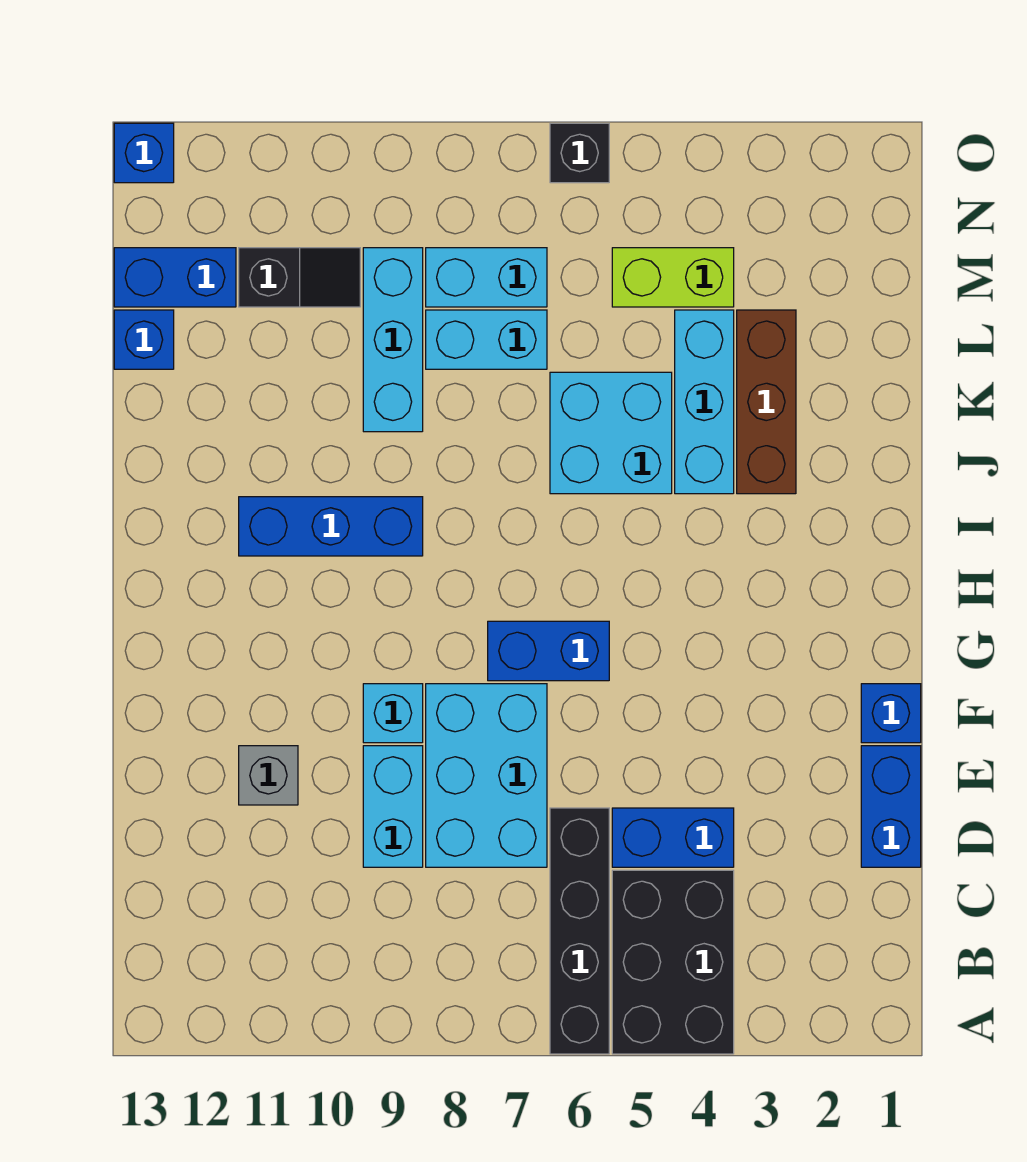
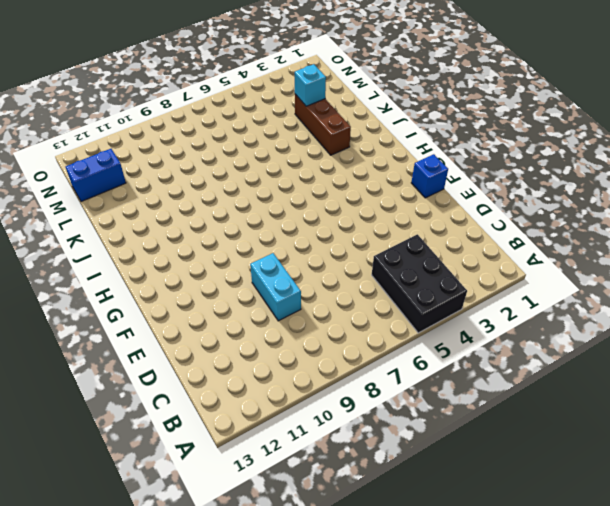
cyan 1x1 brick [295,64,326,106] -> cyan 1x1 brick moved to [363,684,423,743]
none -> black 1x4 brick [550,808,609,1054]
none -> blue 1x2 brick [861,746,921,867]
none -> blue 1x2 brick [612,808,734,867]

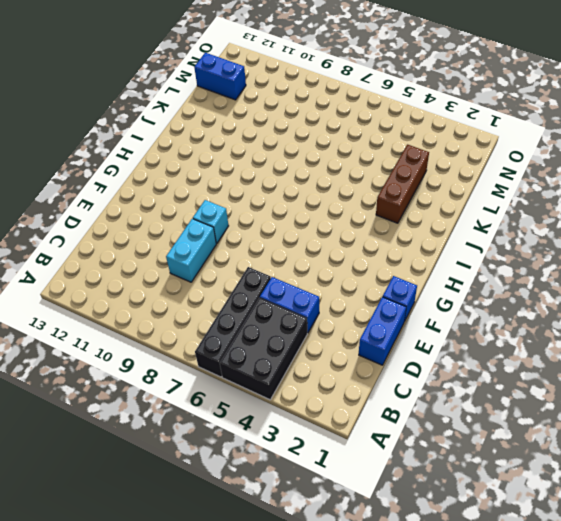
none -> cyan 2x3 brick [426,684,547,867]
none -> grey 1x1 brick [239,746,298,805]
none -> blue 1x2 brick [488,621,609,681]

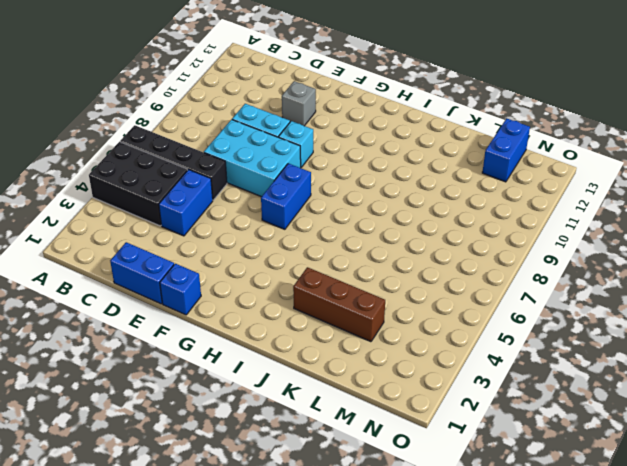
none -> blue 1x3 brick [239,497,423,556]
none -> cyan 1x3 brick [675,310,734,494]
none -> cyan 2x2 brick [550,372,672,494]

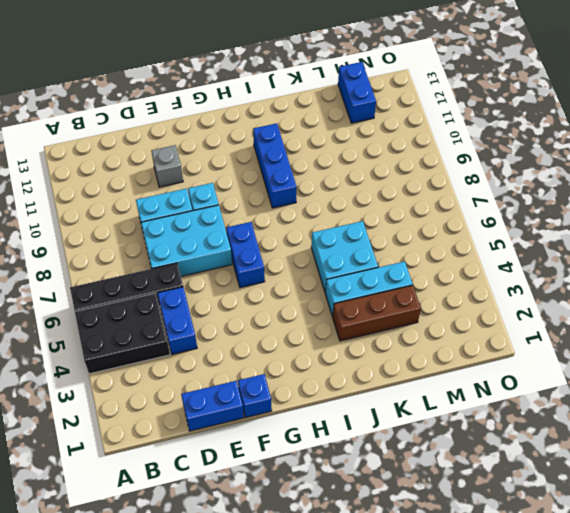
none -> cyan 1x3 brick [363,248,423,432]
none -> cyan 1x2 brick [426,310,547,369]
none -> blue 1x1 brick [114,310,174,369]

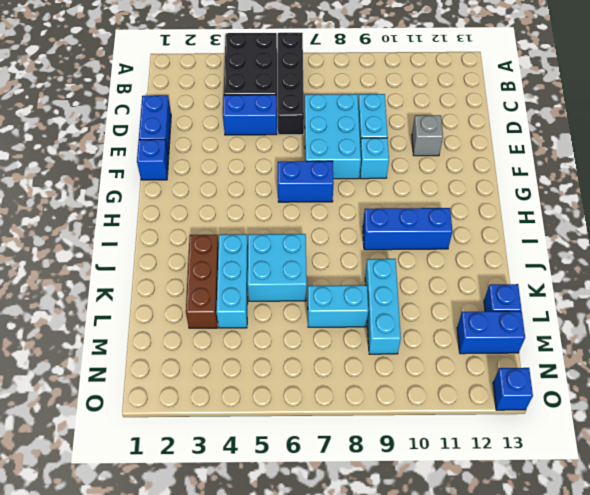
none -> lime 1x2 brick [612,248,734,307]
none -> cyan 1x2 brick [426,248,547,307]
none -> black 1x2 slope [239,248,360,307]

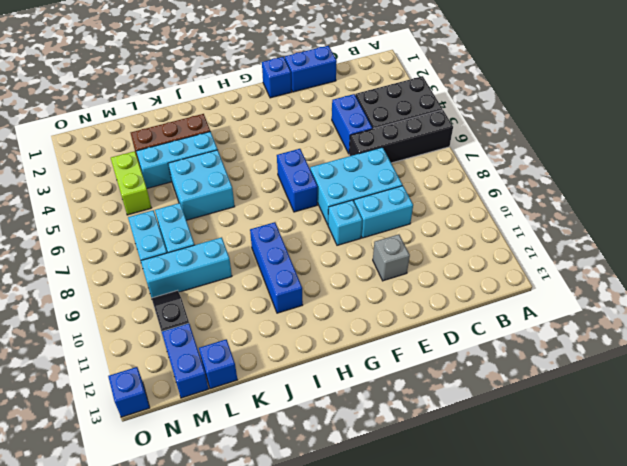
none -> black 1x1 brick [550,123,609,183]

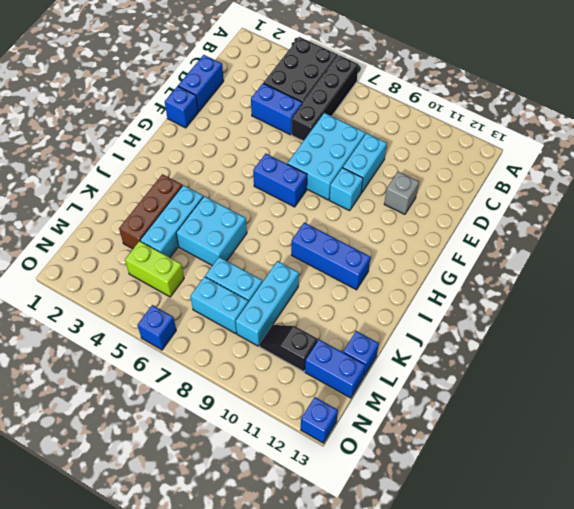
blue 1x1 brick [138,305,176,350] -> black 1x1 brick [550,123,609,183]

